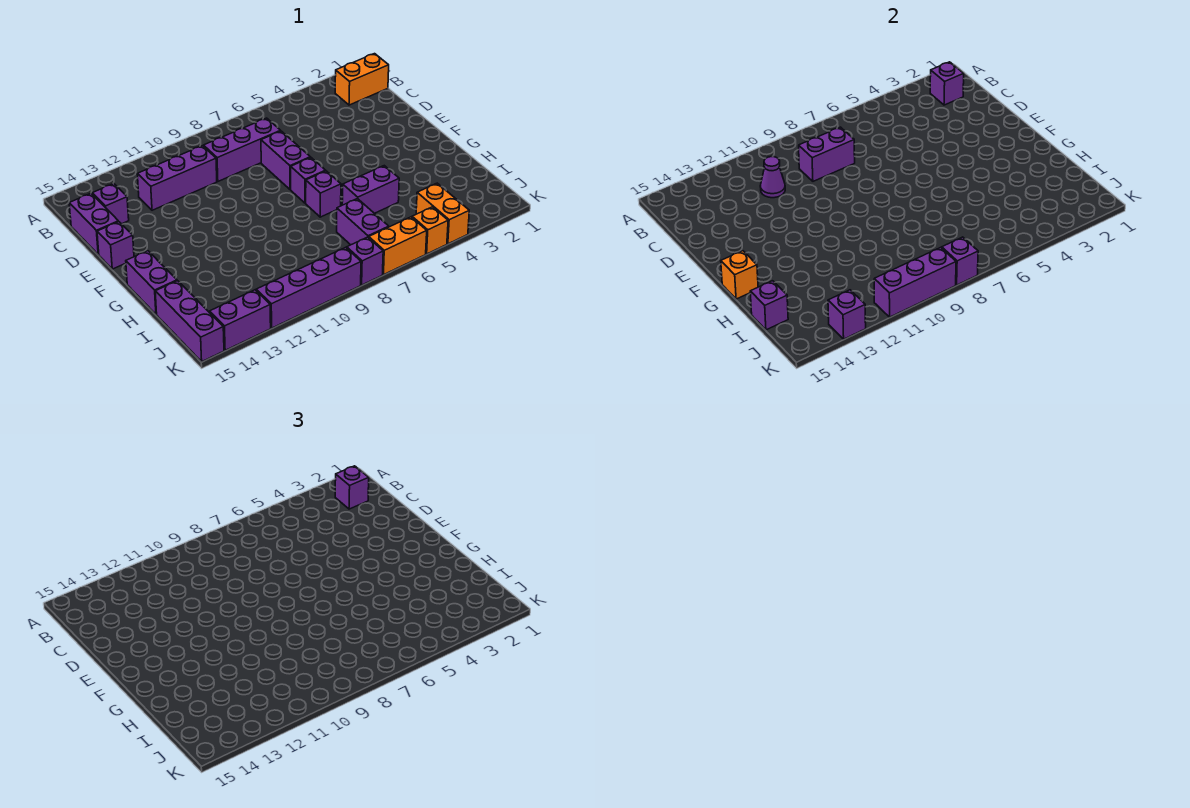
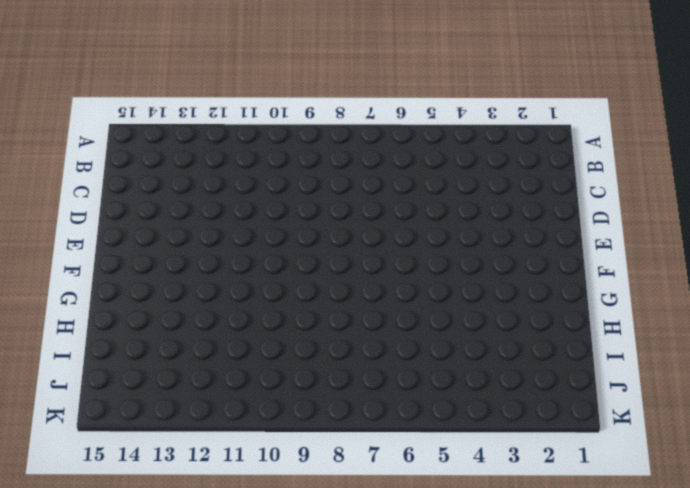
none -> orange 1x2 brick [335,54,389,105]
none -> purple 1x3 brick [204,118,281,181]
none -> purple 1x3 brick [137,146,217,210]

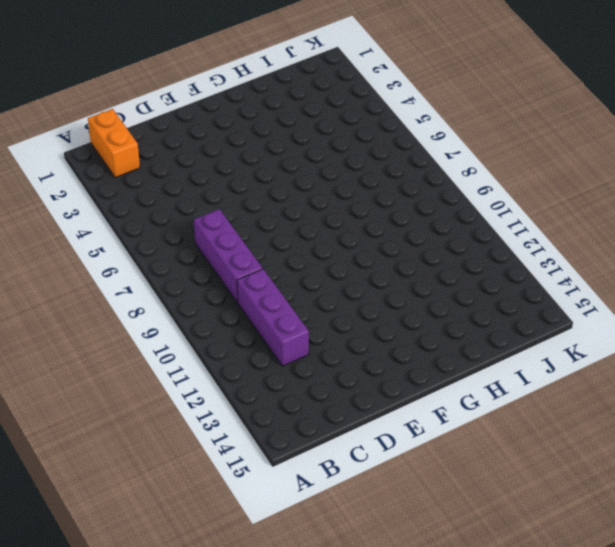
none -> purple 1x1 brick [92,183,129,224]
none -> purple 1x2 brick [69,193,118,254]
none -> purple 1x2 brick [261,131,310,190]

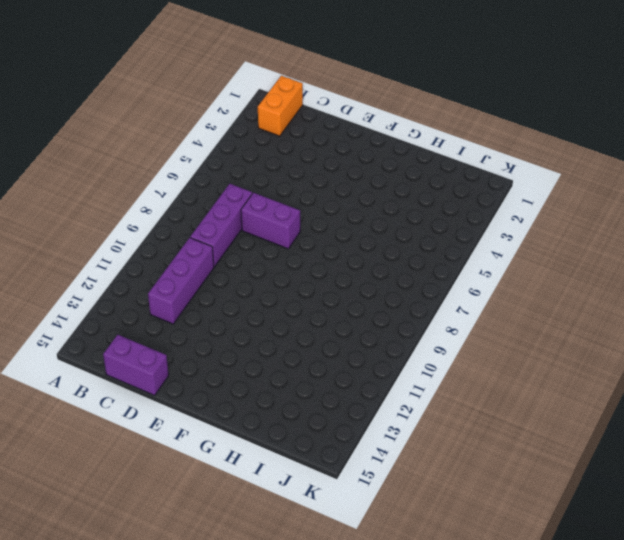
none -> purple 1x1 brick [92,183,129,224]
none -> purple 1x1 brick [97,222,134,269]
none -> purple 1x1 brick [291,157,326,203]

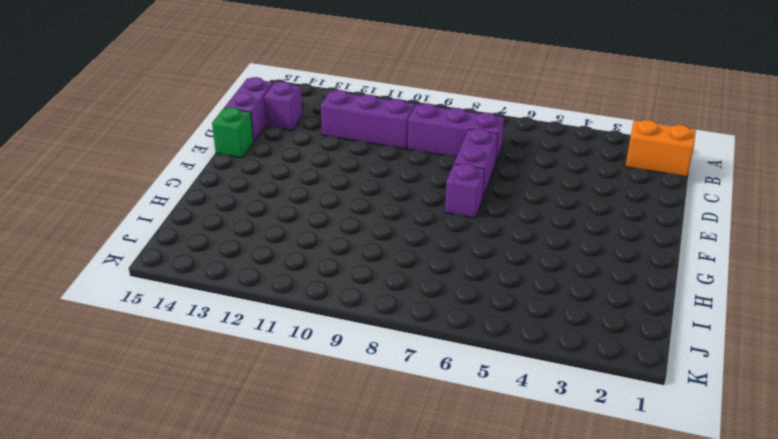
green 1x1 brick [212,107,254,158] -> purple 1x1 brick [97,222,134,269]
none -> purple 1x1 brick [306,171,341,217]
none -> purple 1x2 brick [126,251,177,314]
none -> purple 1x2 brick [342,166,399,213]

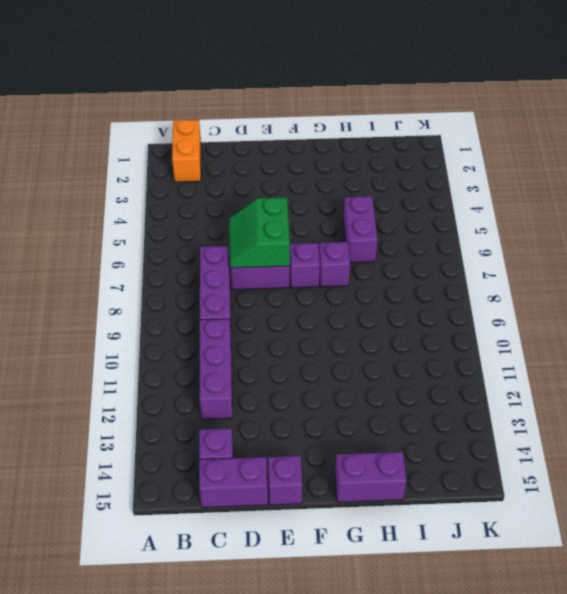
green 2x2 slope [229,198,290,268] -> none
none -> purple 1x2 brick [337,198,389,245]
none -> purple 1x3 brick [155,281,224,361]
none -> orange 1x2 brick [416,183,469,244]

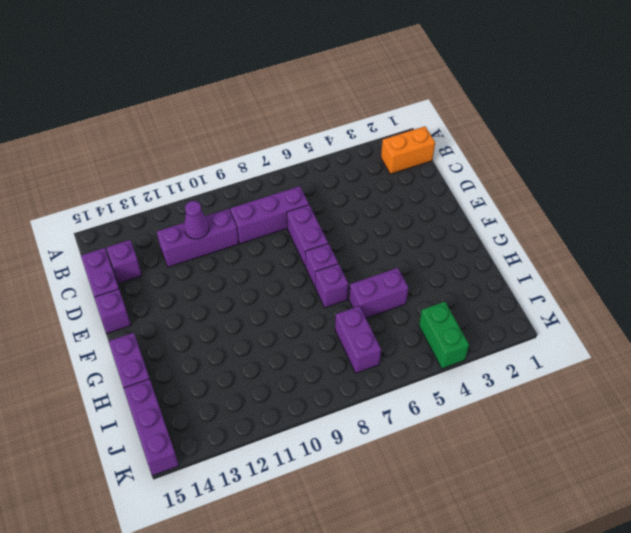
green 1x2 brick [419,302,469,369] -> orange 1x2 brick [416,183,469,244]
none -> orange 1x1 brick [412,207,448,254]
none -> orange 1x2 brick [369,217,427,275]
none -> purple 1x1 brick [347,237,383,285]

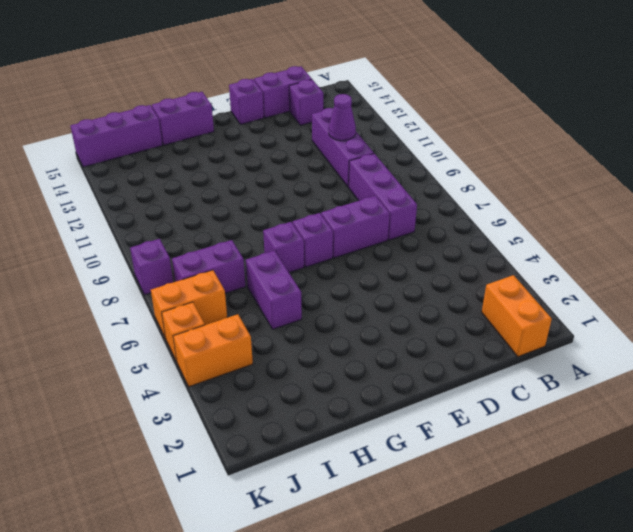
orange 1x2 brick [151,270,227,338] -> orange 1x2 brick turned to [369,217,427,275]
none -> purple 1x4 brick [256,247,361,328]
none -> purple 1x2 brick [210,290,271,350]
none -> purple 1x1 brick [930,62,964,105]

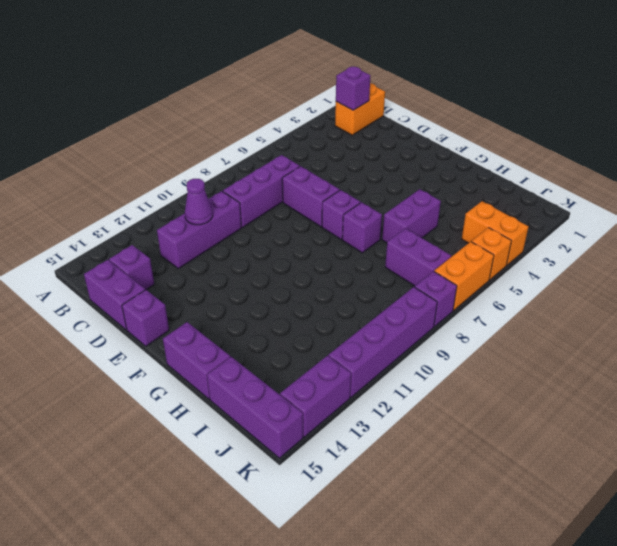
none -> purple 1x2 brick [799,127,855,181]
none -> orange 1x1 brick [721,251,758,299]
none -> purple 1x1 brick [750,281,788,330]

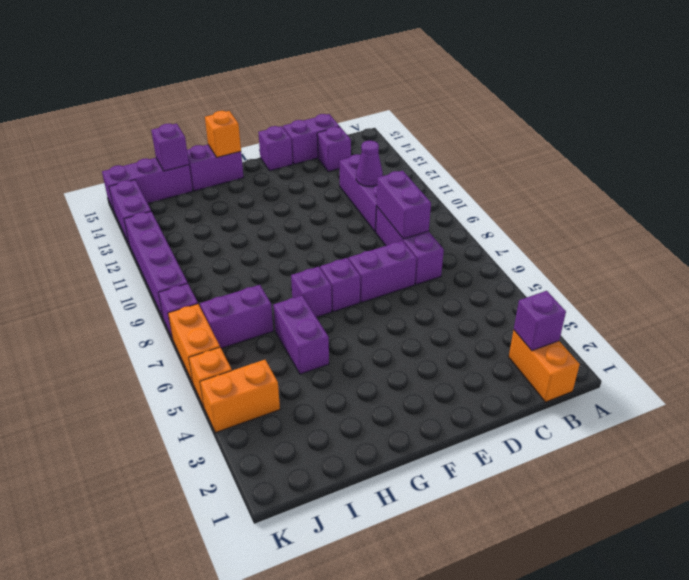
none -> purple 1x1 brick [942,237,978,285]
none -> purple 1x3 brick [874,247,956,317]
none -> purple 1x1 brick [828,290,866,339]

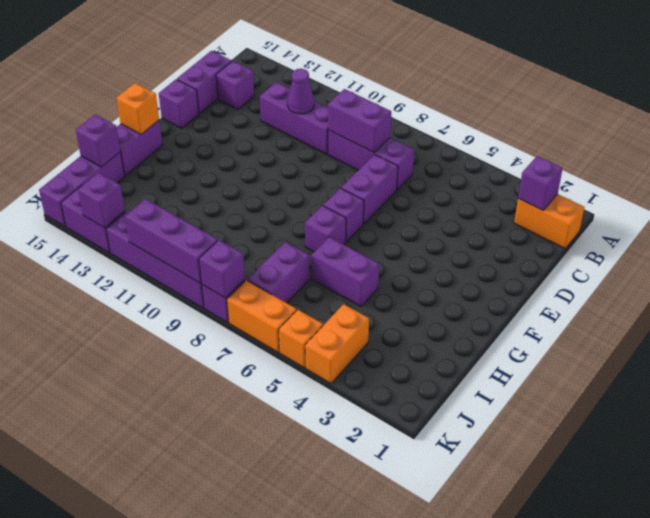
none -> purple 1x1 brick [335,466,369,509]

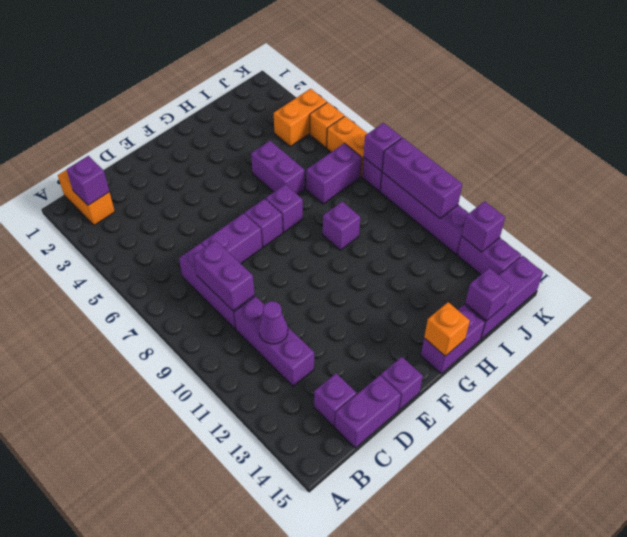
purple 1x1 brick [323,202,360,250] -> purple 1x1 brick moved to [335,466,369,509]

